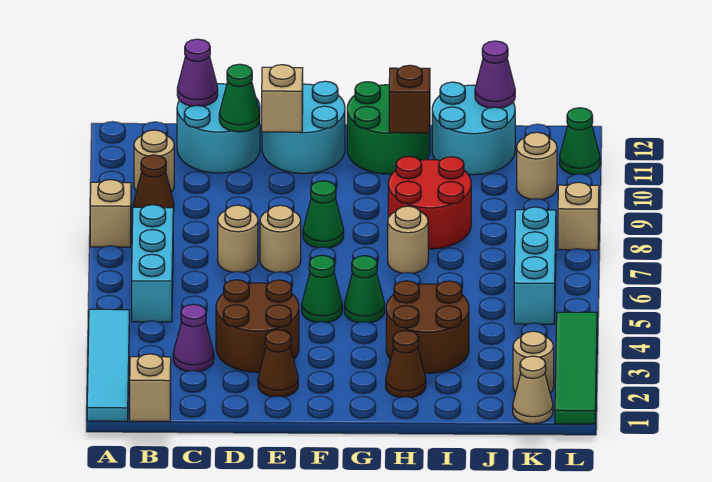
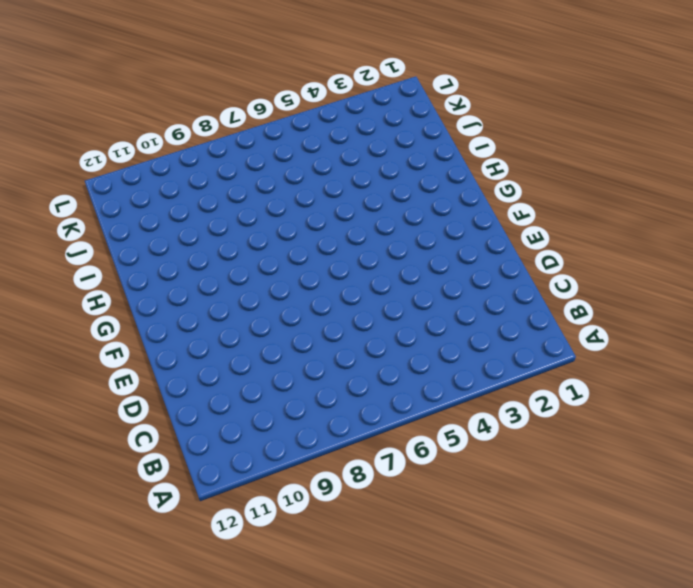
none -> cyan 1x4 tile [87,309,129,421]
none -> tan 1x1 brick [90,180,131,247]
none -> tan 1x1 brick [130,354,171,422]
none -> cyan 1x3 brick [132,205,173,322]

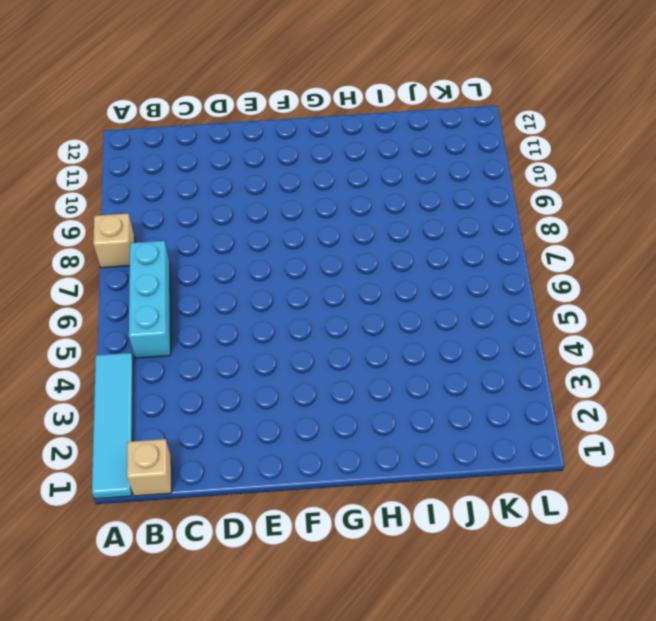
none -> brown 1x1 cone [133,155,174,212]
none -> tan 1x1 round brick [134,130,174,192]
none -> purple 1x1 cone [173,304,214,371]
none -> cyan 2x2 round brick [177,84,260,173]

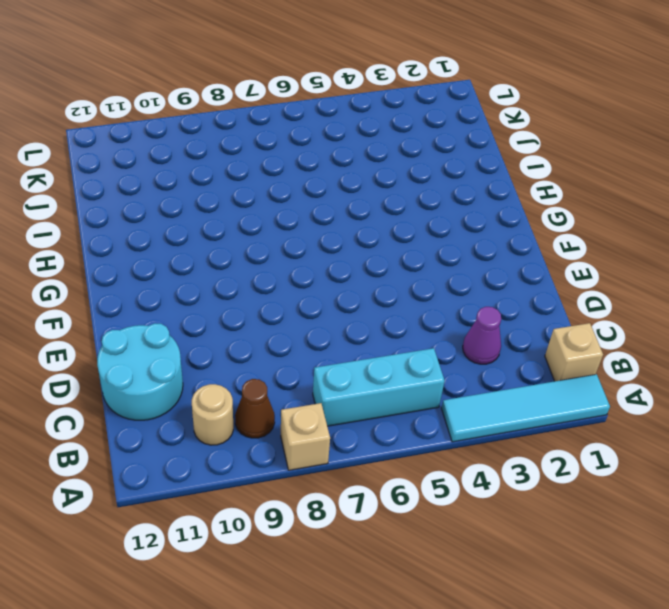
none -> brown 2x2 round brick [216,280,299,372]
none -> tan 1x1 round brick [218,205,258,272]
none -> brown 1x1 cone [258,330,298,397]
none -> tan 1x1 round brick [260,205,301,273]

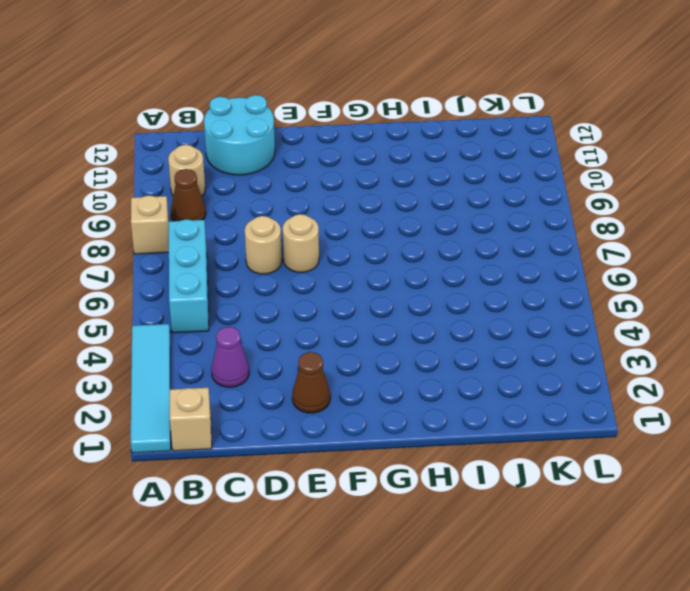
none -> brown 2x2 round brick [216,280,299,372]
none -> cyan 2x2 round brick [262,81,345,174]
none -> green 1x1 cone [302,255,342,322]
none -> green 1x1 cone [303,181,344,248]

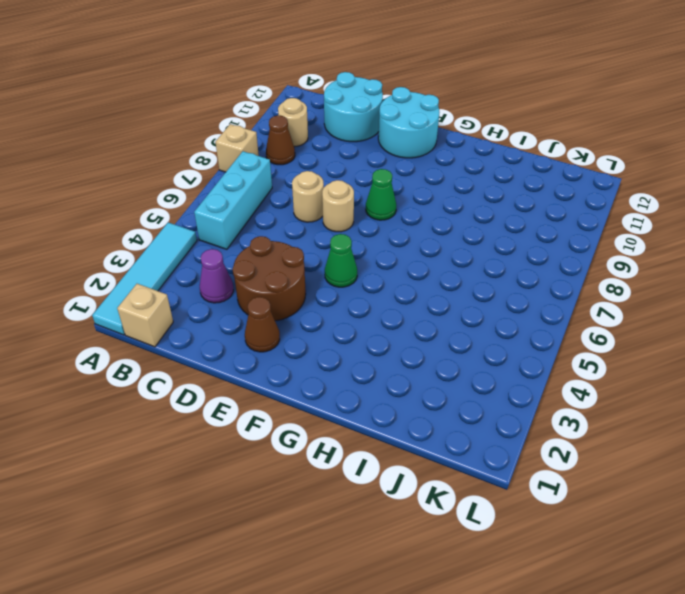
none -> green 1x1 cone [344,256,385,323]
none -> green 2x2 round brick [347,82,430,174]
none -> brown 1x1 cone [386,331,426,398]
none -> brown 2x2 round brick [386,281,469,373]

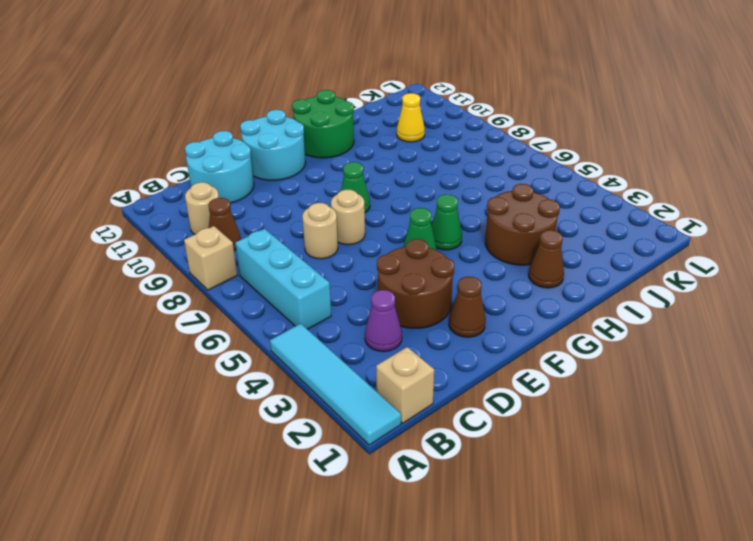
yellow 1x1 cone [397,93,425,142] -> none
none -> tan 1x1 round brick [388,206,428,273]
none -> red 2x2 round brick [388,156,471,249]
none -> cyan 2x2 round brick [432,82,515,175]
none -> tan 1x1 cone [513,356,553,424]

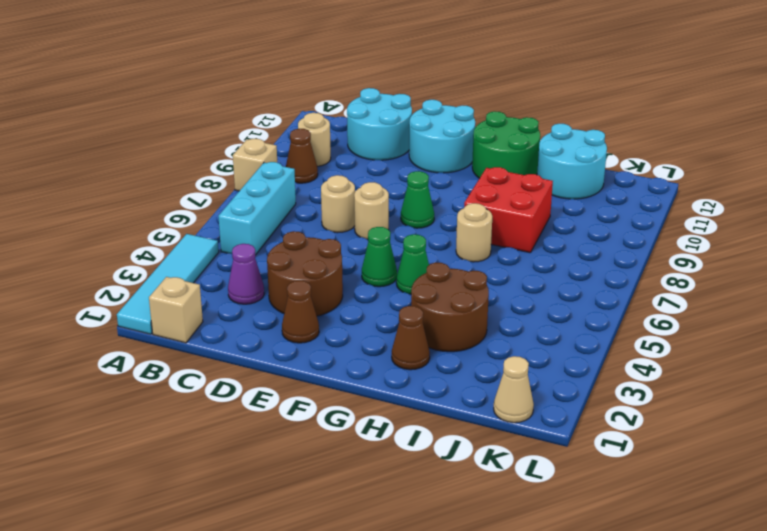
red 2x2 brick [464,167,553,253] -> red 2x2 round brick [388,156,471,249]
none -> tan 1x1 round brick [513,331,554,393]
none -> cyan 1x3 brick [514,207,556,324]
none -> tan 1x1 round brick [517,132,557,199]
none -> green 1x4 tile [555,312,597,424]

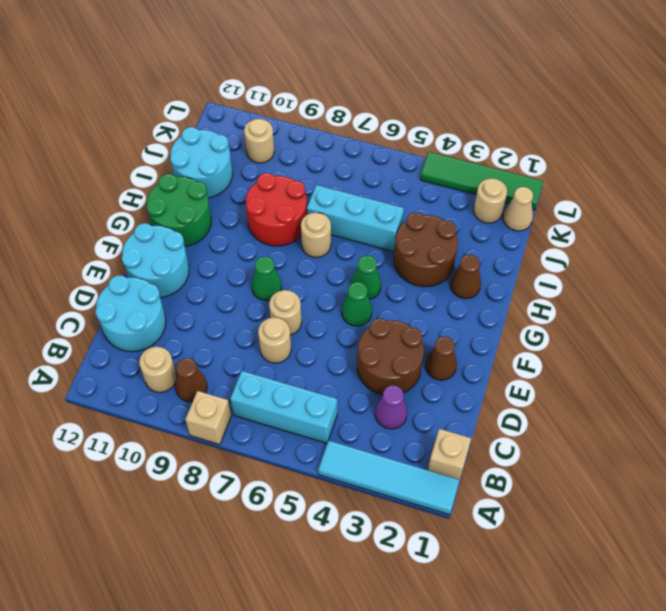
cyan 1x3 brick [307,185,404,252] -> cyan 1x3 brick moved to [514,207,556,324]
none -> tan 1x1 brick [558,182,599,250]
none -> green 1x1 cone [560,108,600,175]
none -> purple 1x1 cone [177,39,218,106]
none -> green 1x1 cone [219,64,260,132]

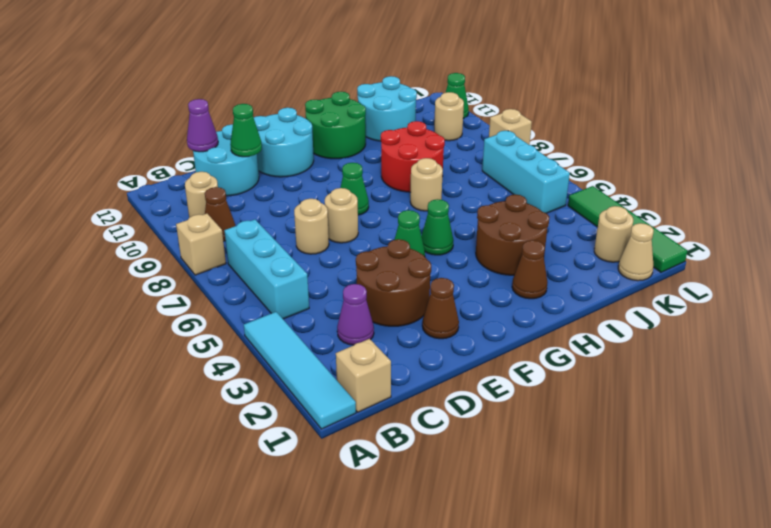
none -> tan 1x1 brick [262,65,303,132]
none -> brown 1x1 brick [389,65,430,133]
none -> purple 1x1 cone [475,41,515,108]

